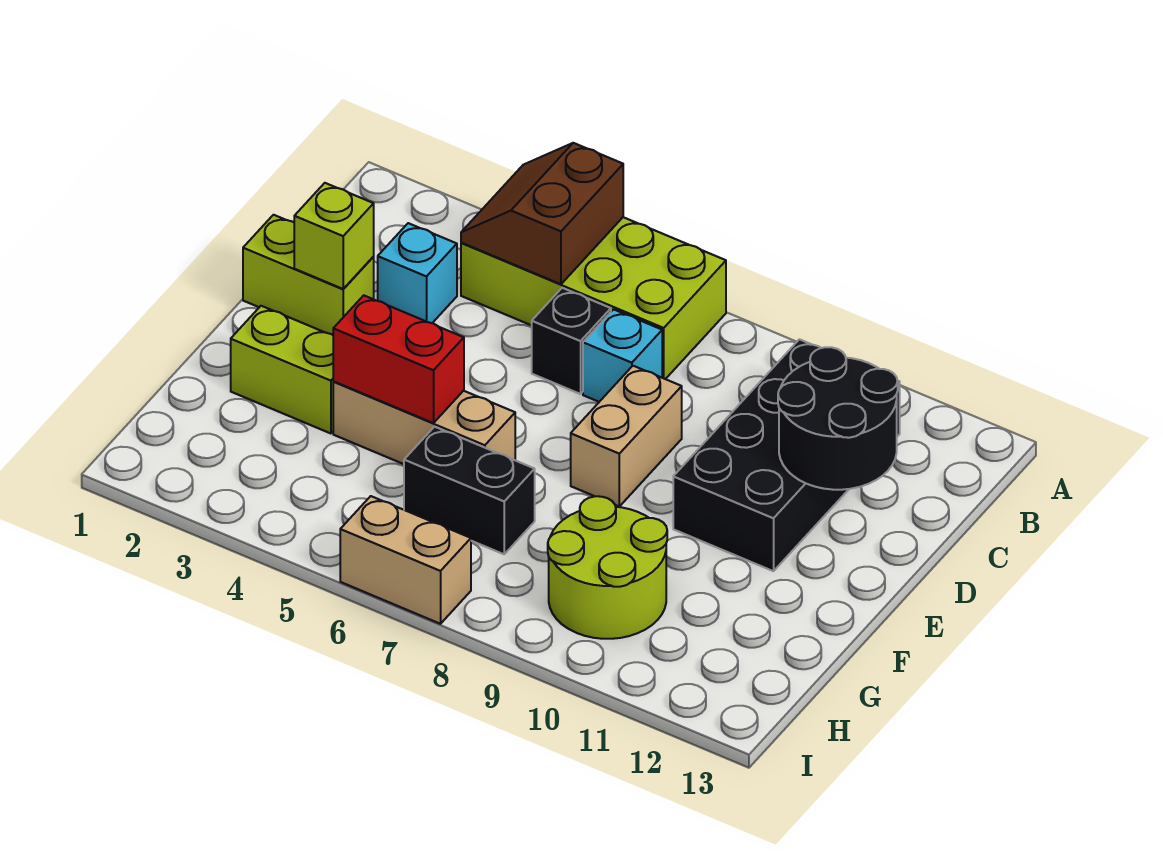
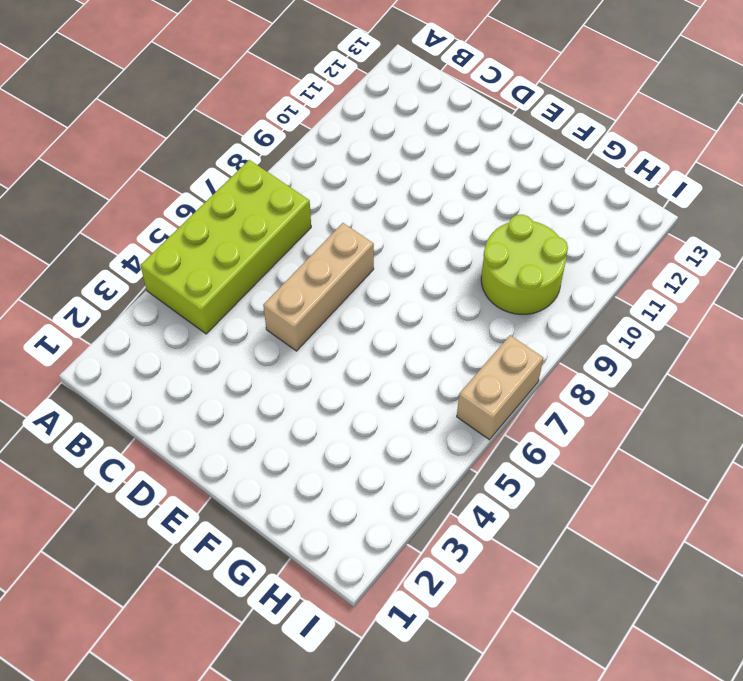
tan 1x3 brick [263,223,374,351] -> tan 1x3 brick moved to [333,382,515,464]
none -> black 2x4 brick [673,339,900,571]
none -> cyan 1x1 brick [378,223,457,323]
none -> black 1x1 brick [532,288,611,394]

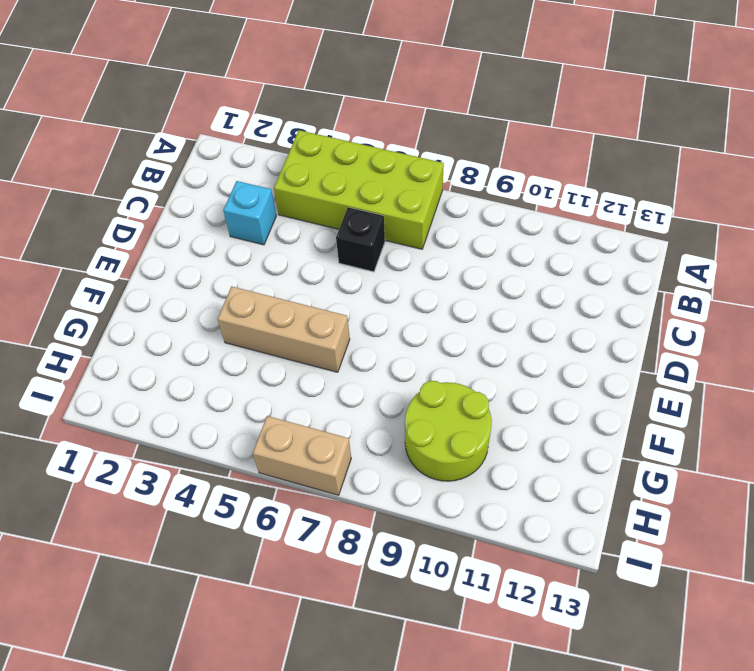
none -> black 2x4 brick [673,339,900,571]
none -> cyan 1x1 brick [583,309,662,402]
none -> lime 1x2 brick [243,215,374,335]

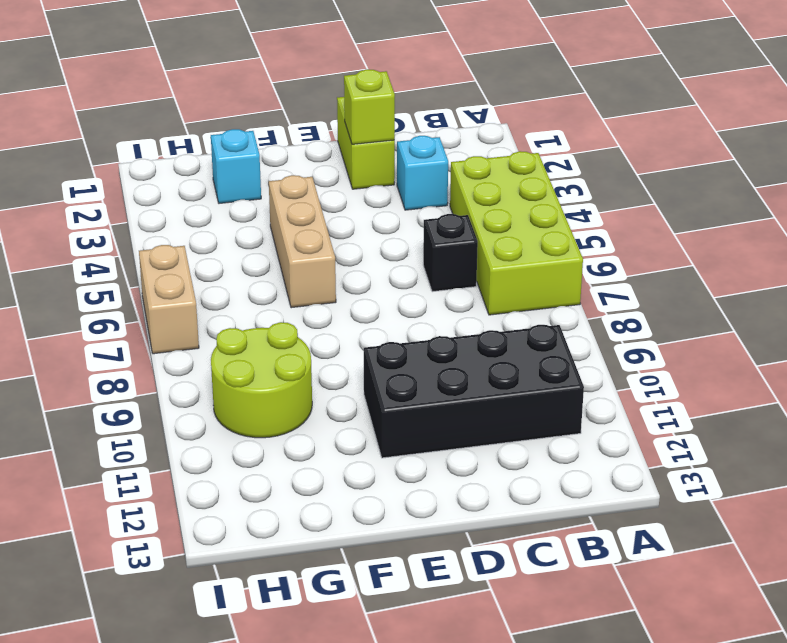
cyan 1x1 brick [211,129,261,203] -> cyan 1x1 brick moved to [583,309,662,402]
none -> tan 1x2 brick [571,366,682,506]
none -> lime 1x2 brick [231,306,334,433]
none -> black 1x2 brick [404,427,535,554]

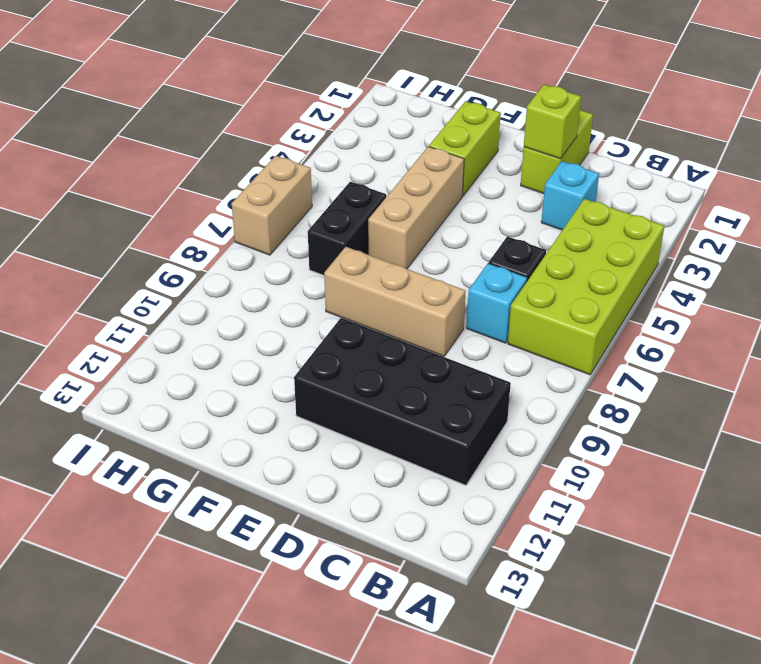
tan 1x3 brick [324,247,466,357] -> tan 1x2 brick [571,366,682,506]
none -> lime 2x2 round brick [548,496,667,639]
none -> brown 2x2 slope [461,143,623,284]
none -> black 2x2 round brick [778,347,898,490]

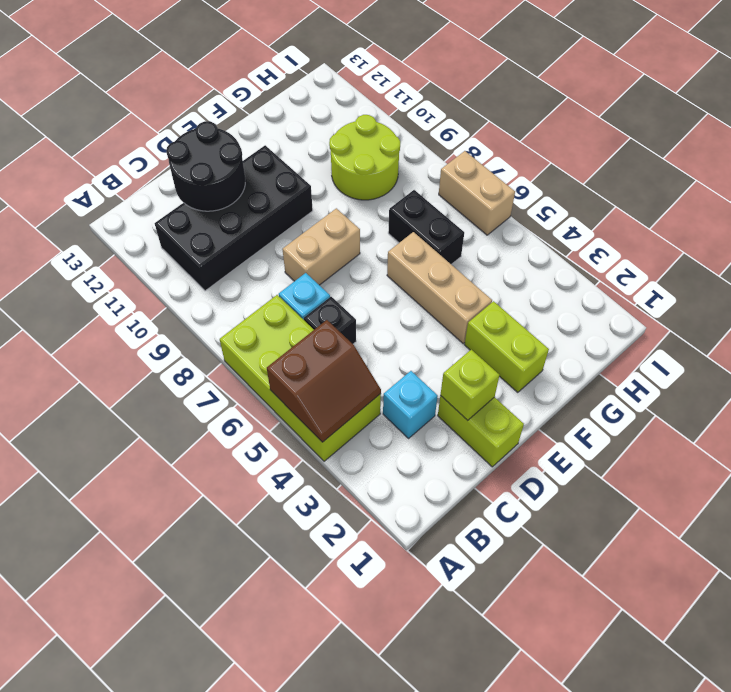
none -> red 1x2 brick [333,295,464,423]

